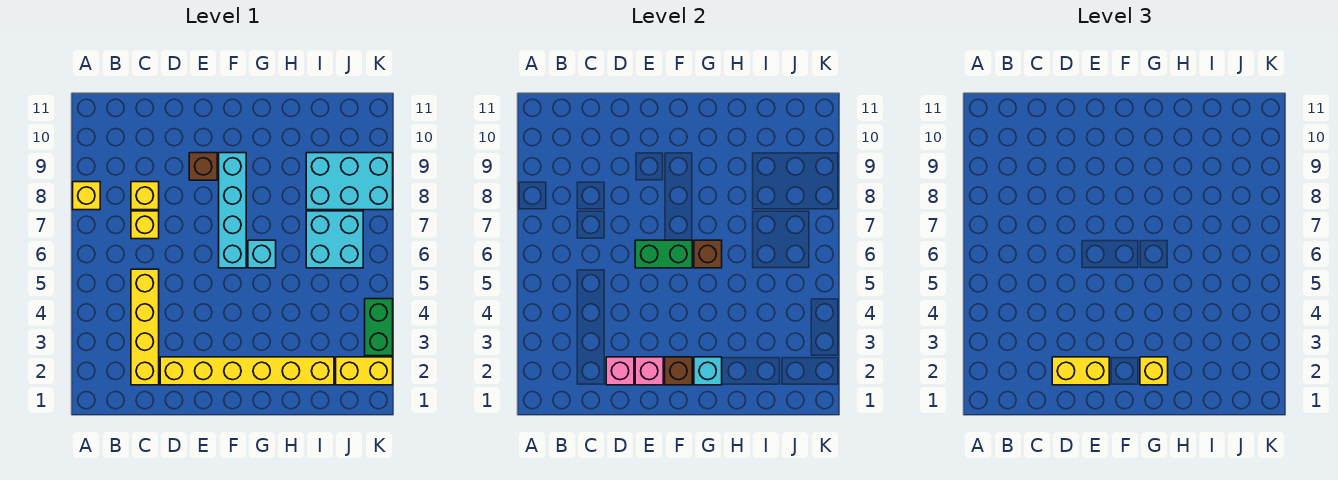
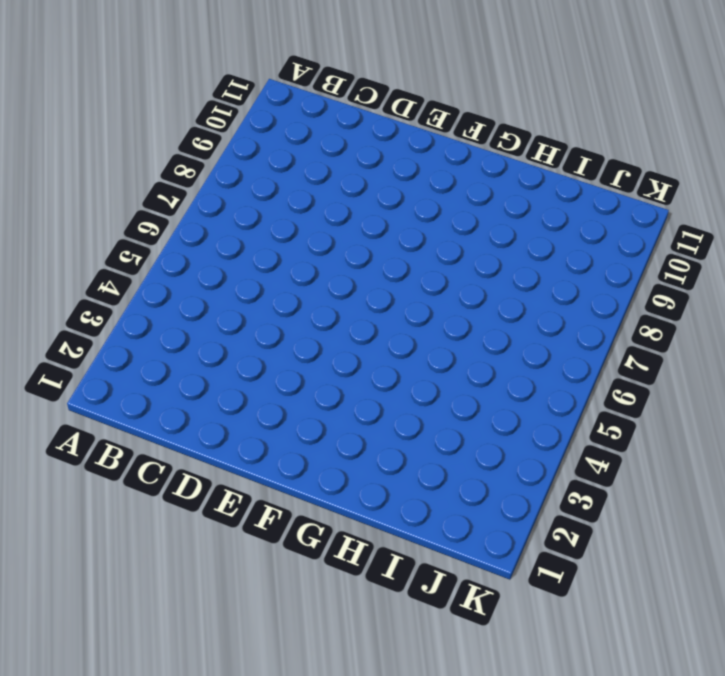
none -> yellow 1x1 brick [73,182,100,210]
none -> yellow 1x4 brick [131,269,159,385]
none -> yellow 1x1 brick [131,211,159,239]

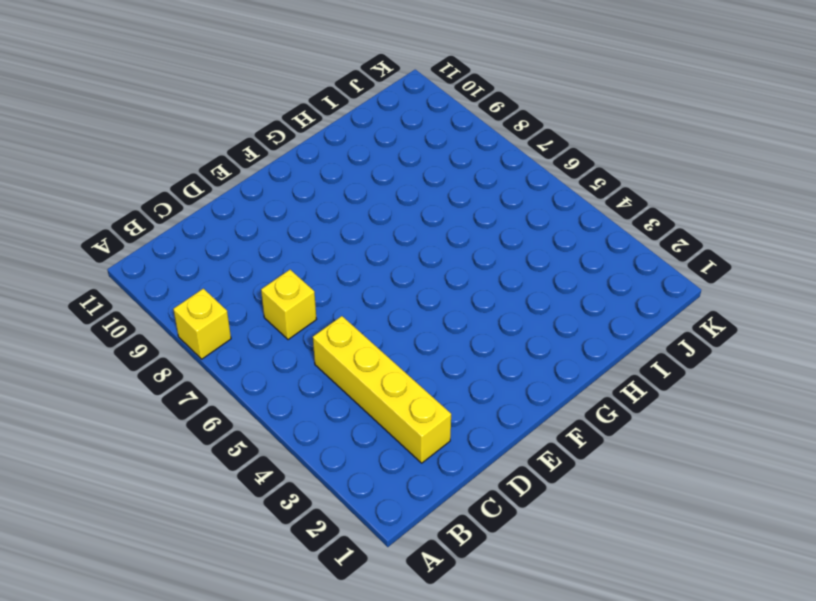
none -> yellow 1x1 brick [131,182,159,210]
none -> yellow 1x6 brick [160,357,334,385]
none -> brown 1x1 brick [189,153,217,180]

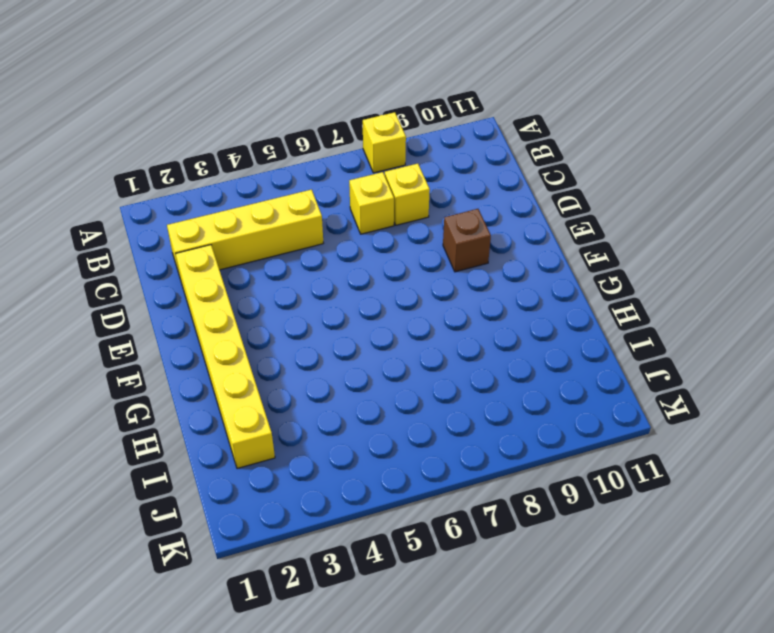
none -> cyan 1x4 brick [219,153,246,268]
none -> cyan 1x1 brick [248,240,276,268]
none -> cyan 2x2 brick [306,211,363,268]

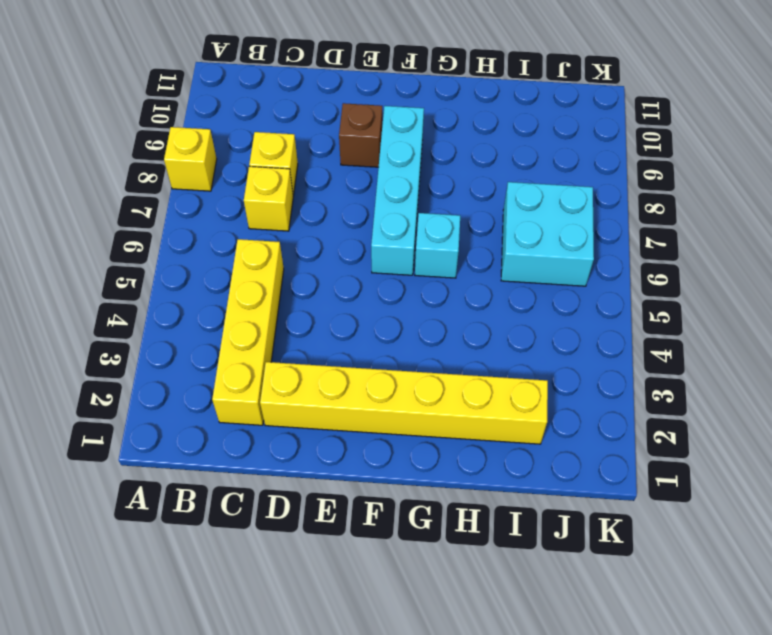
none -> cyan 2x3 brick [306,153,393,210]
none -> yellow 1x2 brick [336,357,393,385]
none -> green 1x2 brick [365,299,393,356]

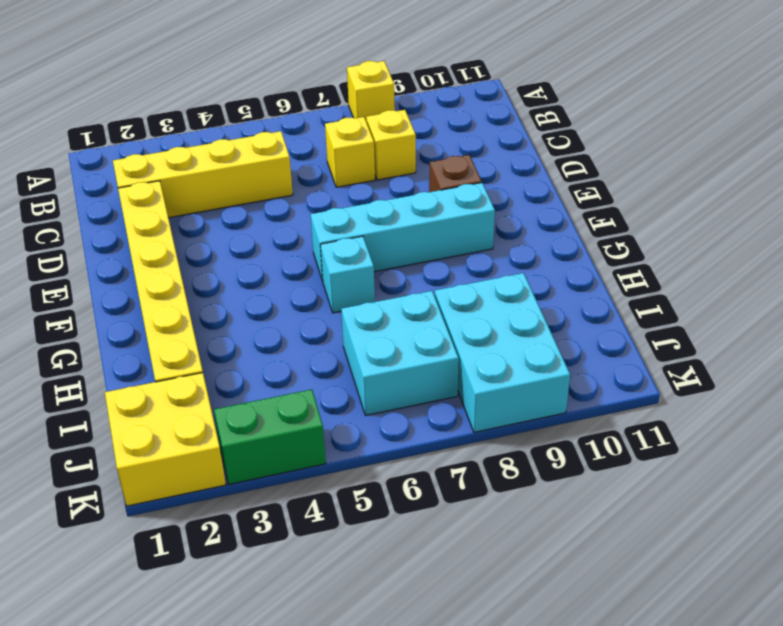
yellow 2x2 brick [105,373,226,506] -> yellow 1x2 brick [336,357,393,385]
none -> pink 1x1 brick [606,357,634,385]
none -> pink 1x1 brick [635,357,663,385]
none -> green 1x2 brick [635,240,692,268]

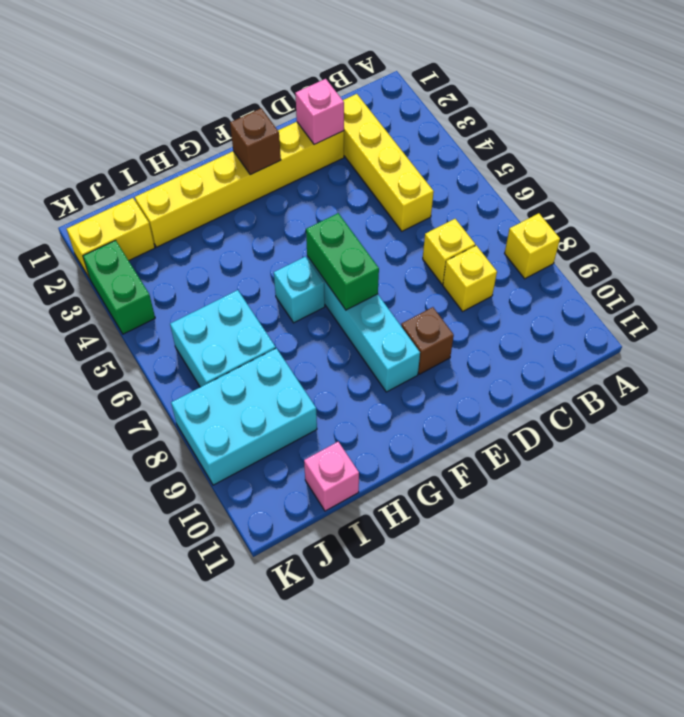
green 1x2 brick [306,213,379,310] -> green 1x2 brick turned to [635,240,692,268]
pink 1x1 brick [304,442,359,511] -> pink 1x1 brick moved to [635,357,663,385]
none -> cyan 1x1 brick [694,357,722,385]
none -> brown 1x1 brick [694,240,722,268]
none -> yellow 1x2 brick [1052,357,1109,385]

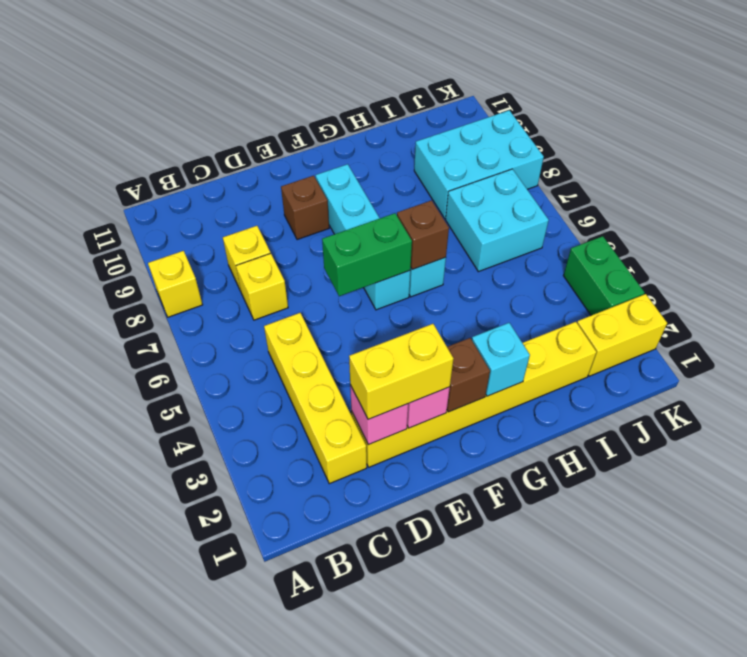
none -> yellow 1x1 brick [1140,357,1168,385]

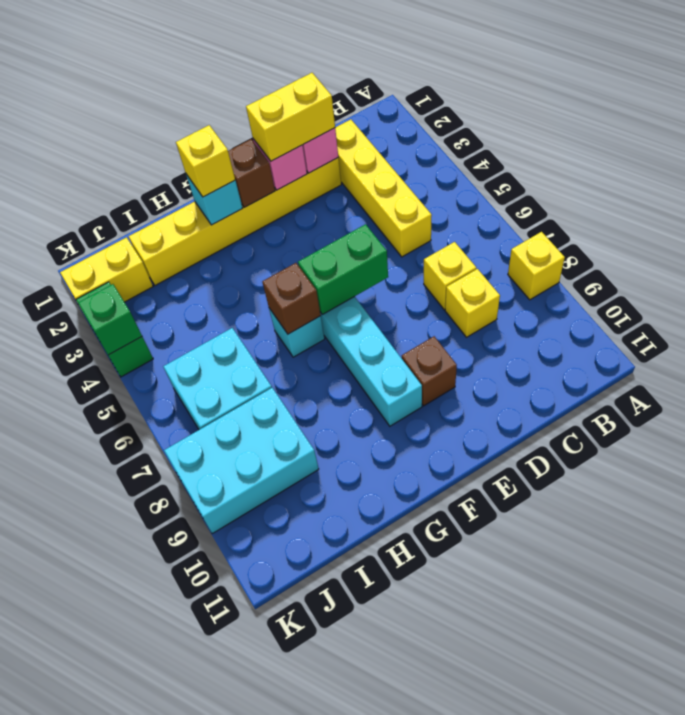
green 1x1 brick [78,284,142,355] -> none

